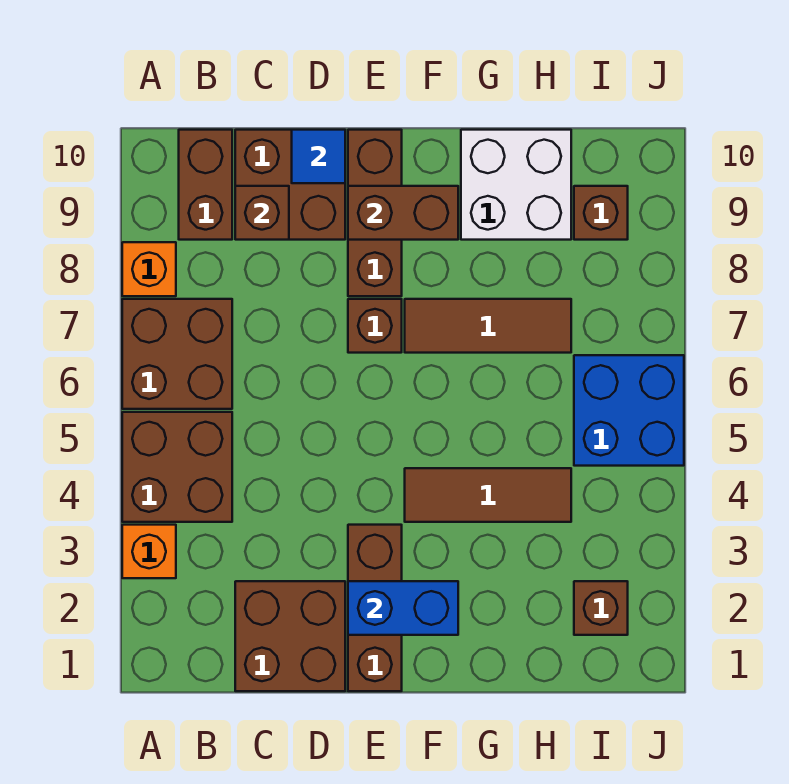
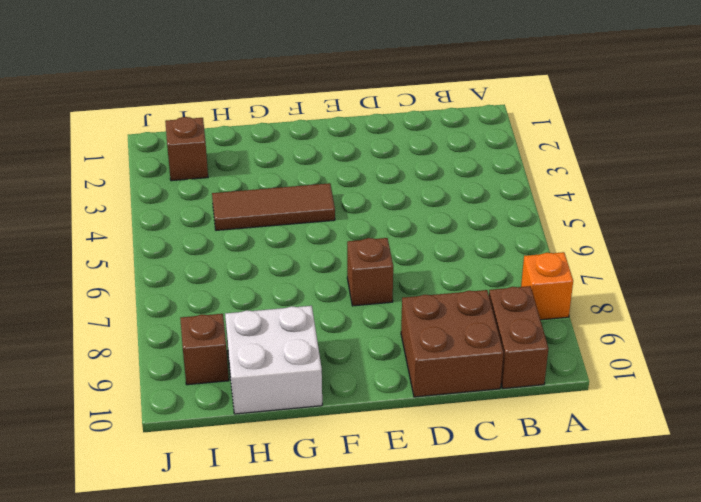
none -> orange 1x1 brick [122,525,176,578]
none -> brown 2x2 brick [122,412,232,522]
none -> brown 2x2 brick [122,299,232,409]

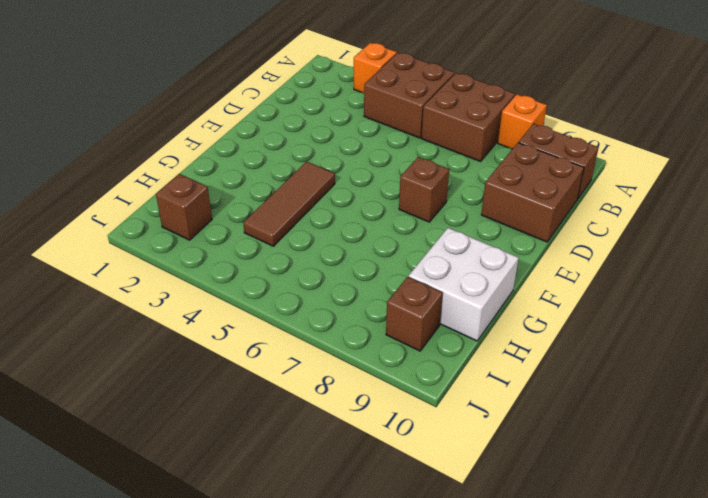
none -> brown 2x2 brick [235,581,345,691]
none -> brown 1x3 brick [348,525,402,691]
none -> brown 1x3 brick [348,130,402,296]

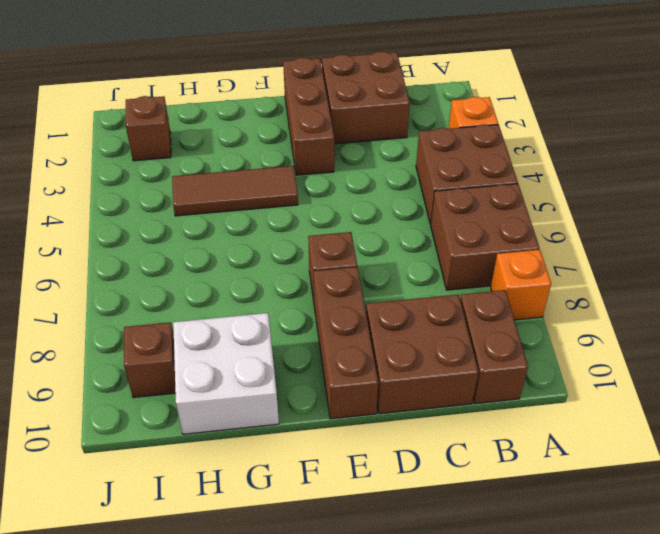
none -> brown 1x3 tile [405,299,571,353]
none -> blue 2x2 brick [574,355,684,466]
none -> brown 1x1 brick [235,186,289,240]

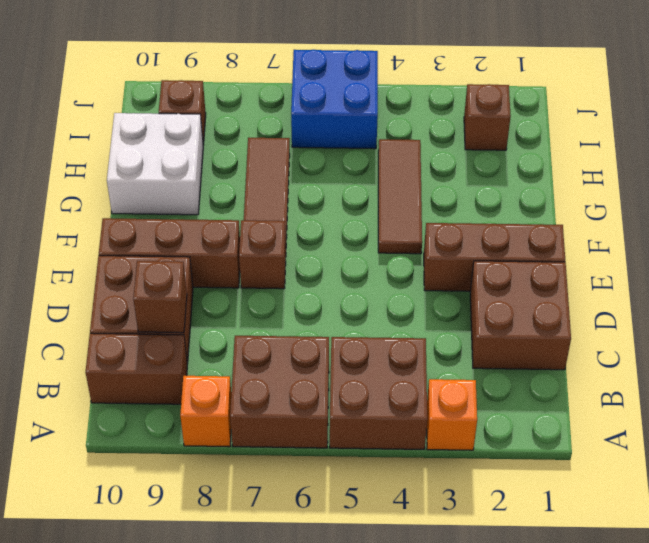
none -> blue 1x1 tile [292,130,345,183]
none -> blue 1x2 brick [348,581,458,635]
none -> brown 1x2 brick [348,186,458,240]

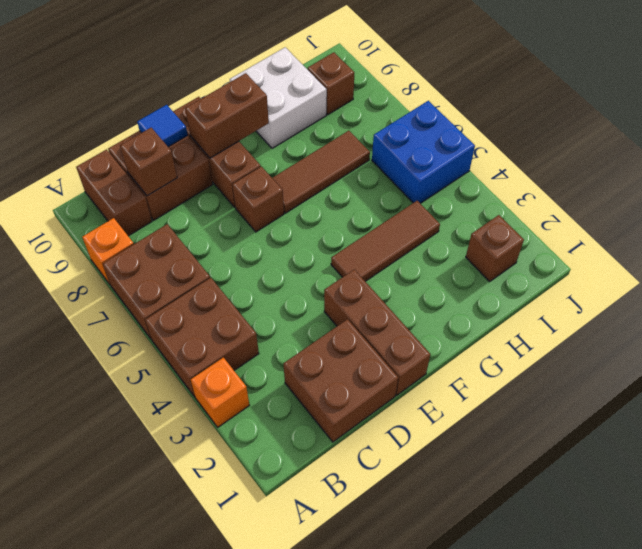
none -> blue 1x2 brick [348,581,458,635]

